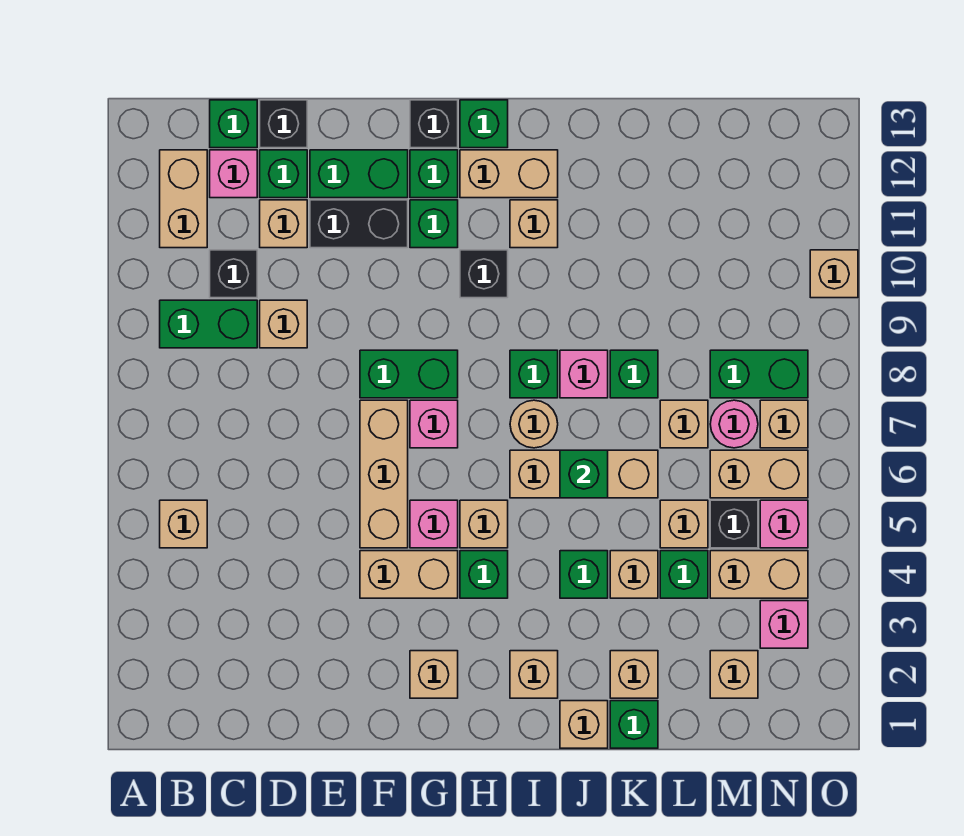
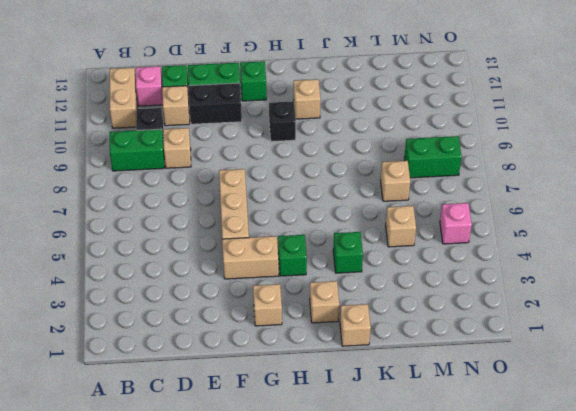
none -> tan 1x1 brick [160,500,207,548]
none -> green 1x1 brick [210,100,257,148]
none -> black 1x1 brick [260,100,307,148]
none -> green 1x2 brick [360,350,458,398]

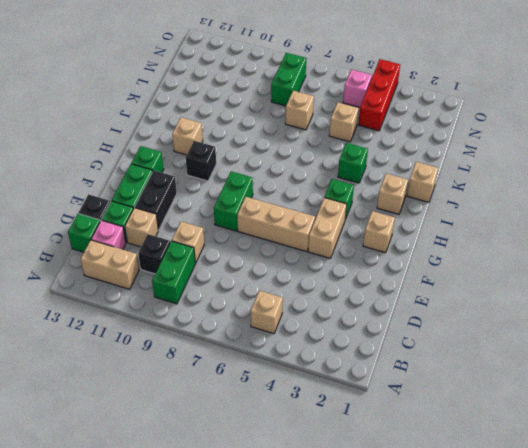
red 1x3 brick [358,59,400,131] -> tan 1x2 brick [710,551,808,598]
none -> pink 1x1 brick [410,500,458,548]
none -> pink 1x1 brick [410,400,458,448]
none -> green 1x1 brick [410,200,458,248]
none -> black 1x1 brick [410,100,458,148]

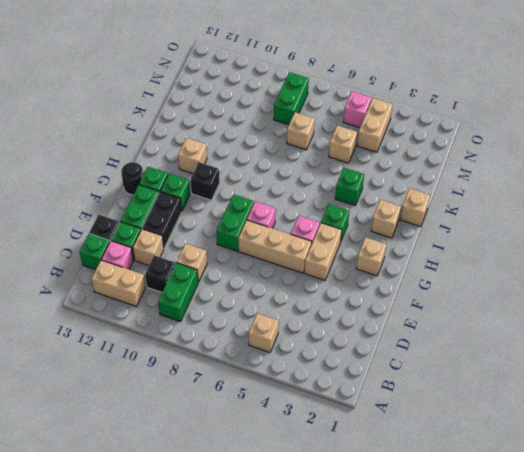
black 1x1 round brick [121,162,144,195] -> black 1x1 brick [410,100,458,148]
none -> tan 1x1 brick [460,500,508,548]
none -> tan 1x2 brick [460,150,558,198]
none -> green 1x1 brick [460,100,508,148]
none -> tan 1x3 brick [510,450,658,498]

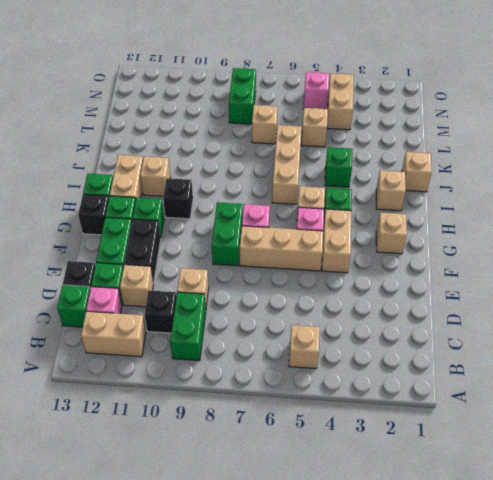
none -> tan 1x1 round brick [510,400,558,448]
none -> green 1x1 brick [510,350,558,398]
none -> pink 1x1 brick [560,350,608,398]
none -> green 1x1 brick [610,701,658,748]

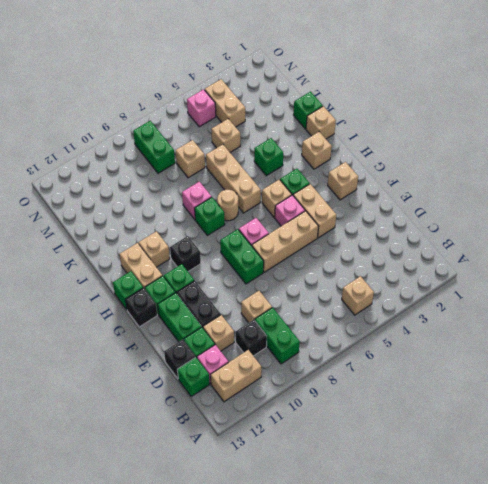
none -> tan 1x1 brick [610,651,658,698]
none -> tan 1x1 brick [610,551,658,598]
none -> green 1x1 brick [610,350,658,398]
none -> green 1x1 brick [660,551,708,598]

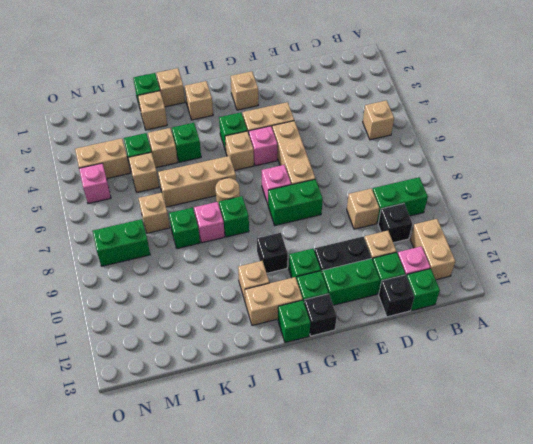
none -> tan 1x1 brick [710,651,758,698]
none -> black 1x1 brick [710,500,758,548]
none -> tan 1x2 brick [710,450,808,498]
none -> pink 1x1 round brick [710,400,758,448]

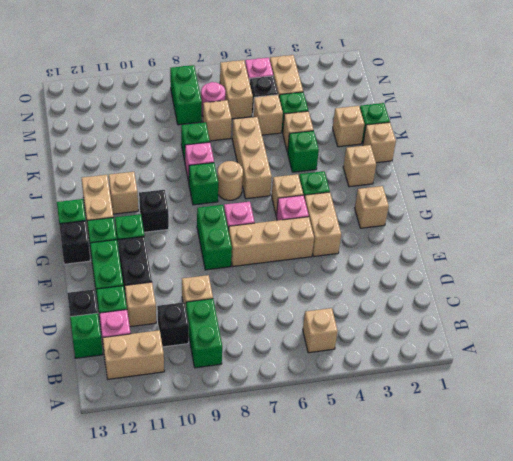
none -> tan 1x1 brick [710,651,758,698]
none -> pink 1x1 brick [760,601,808,648]
none -> tan 1x1 brick [760,400,808,448]
none -> tan 1x1 brick [810,250,858,298]

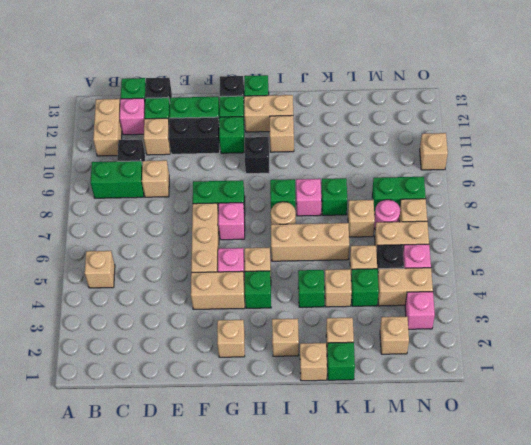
none -> green 1x1 brick [560,450,608,498]

